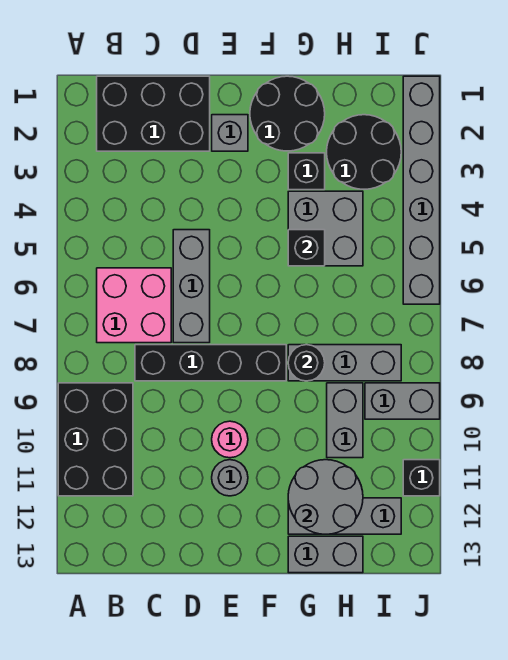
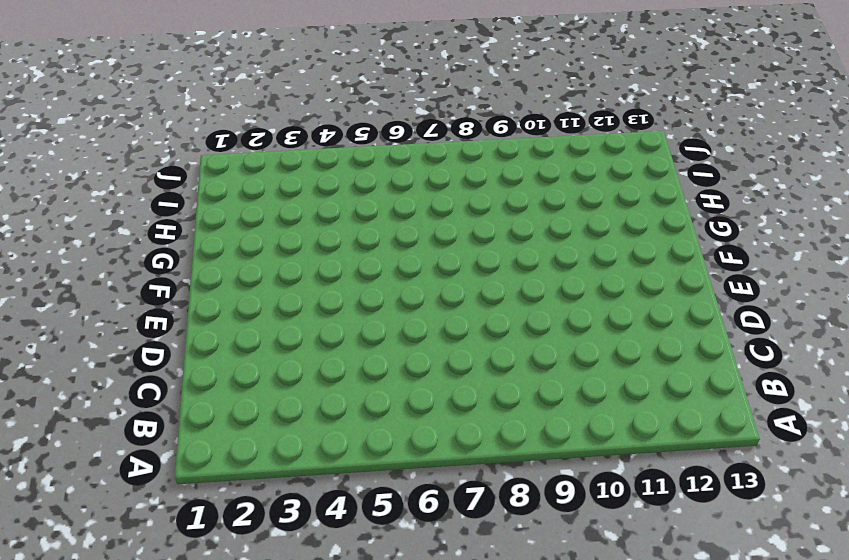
none -> black 2x3 brick [58,383,133,496]
none -> black 2x3 brick [97,76,210,151]
none -> pink 2x2 brick [97,268,171,343]

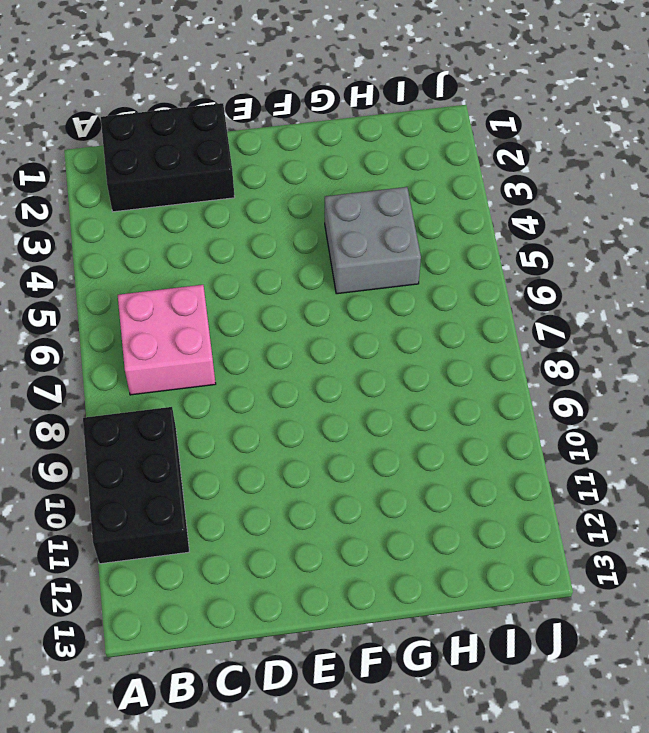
none -> black 1x4 brick [135,345,286,381]
none -> grey 1x3 brick [173,230,210,343]
none -> grey 1x1 brick [212,115,248,151]

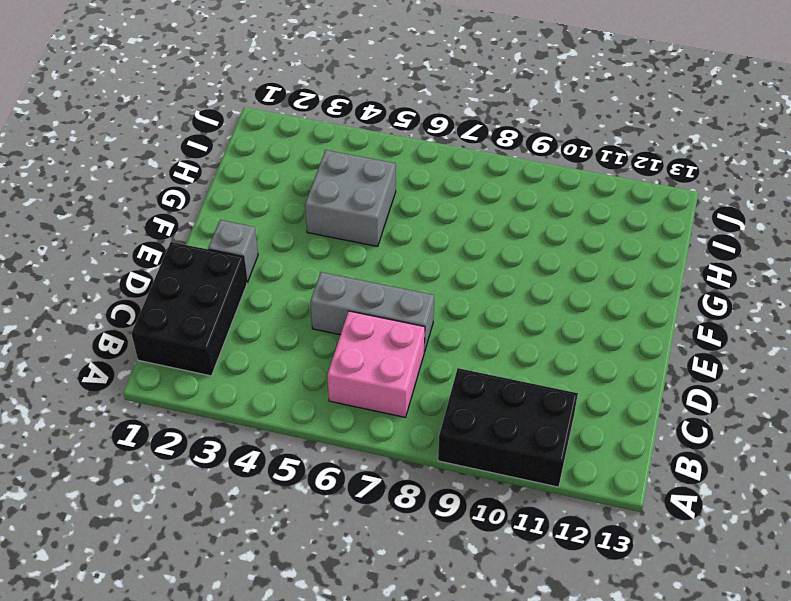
none -> black 1x4 brick [135,345,286,381]
none -> pink 1x1 round brick [212,421,248,458]
none -> grey 1x1 round brick [212,460,248,496]

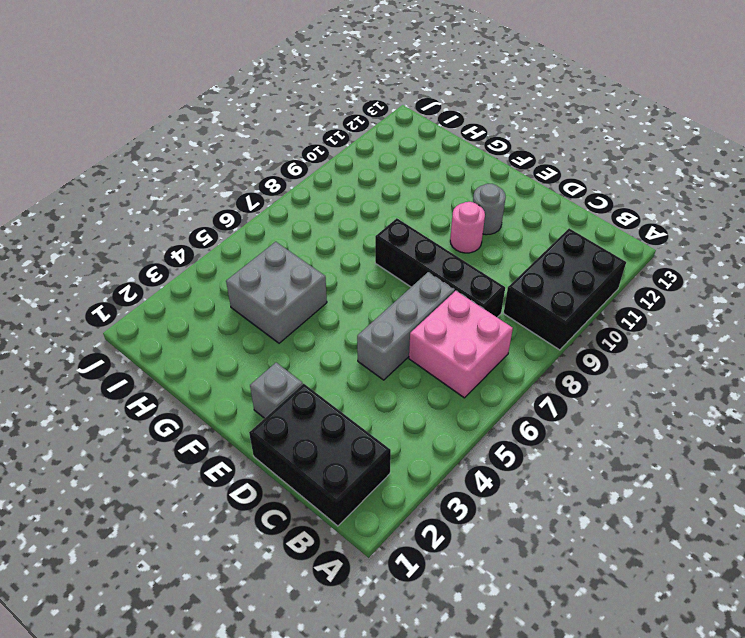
none -> black 2x2 round brick [250,76,325,151]
none -> black 1x1 brick [288,153,325,190]
none -> grey 1x3 brick [288,345,401,381]

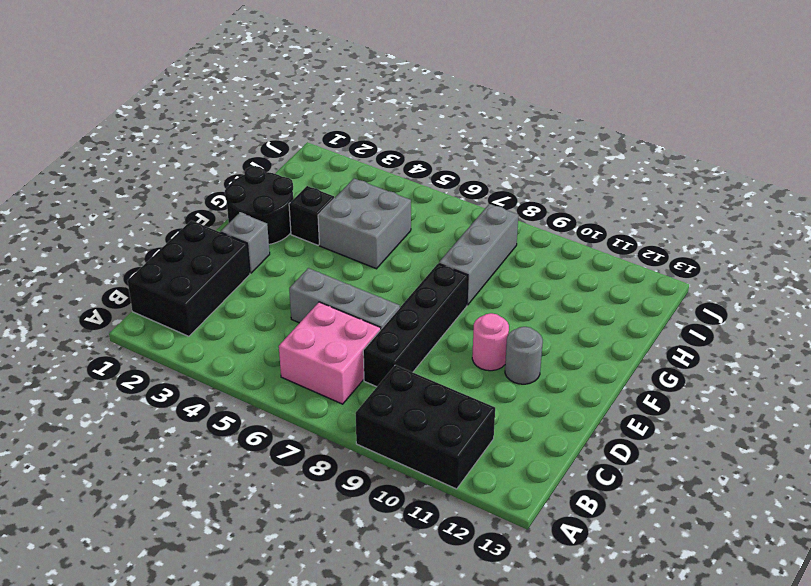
none -> grey 1x3 brick [288,498,401,534]
none -> grey 1x2 brick [288,536,363,573]
none -> black 2x2 round brick [327,115,401,189]

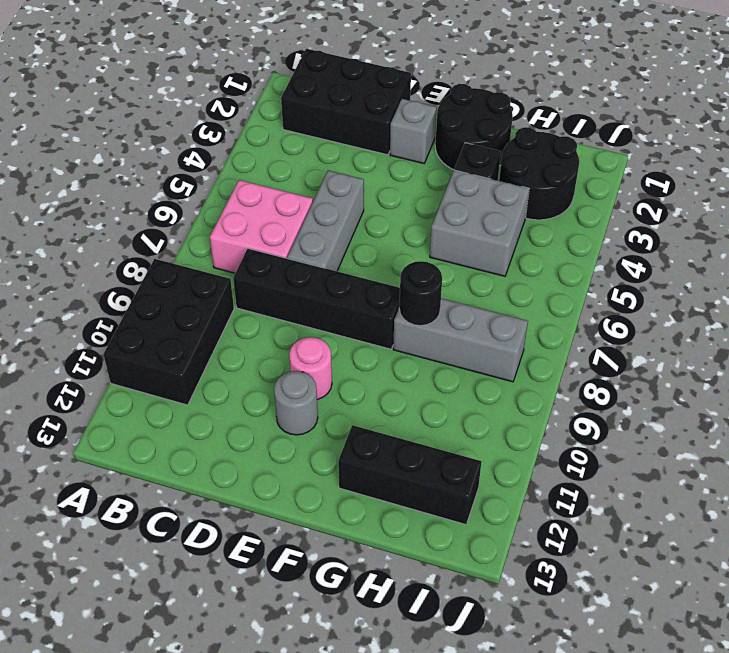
black 1x3 brick [338,425,482,525] -> grey 1x3 brick [288,498,401,534]
none -> grey 1x2 brick [288,536,363,573]
none -> grey 1x2 brick [327,383,363,458]
none -> grey 1x2 brick [365,383,440,419]

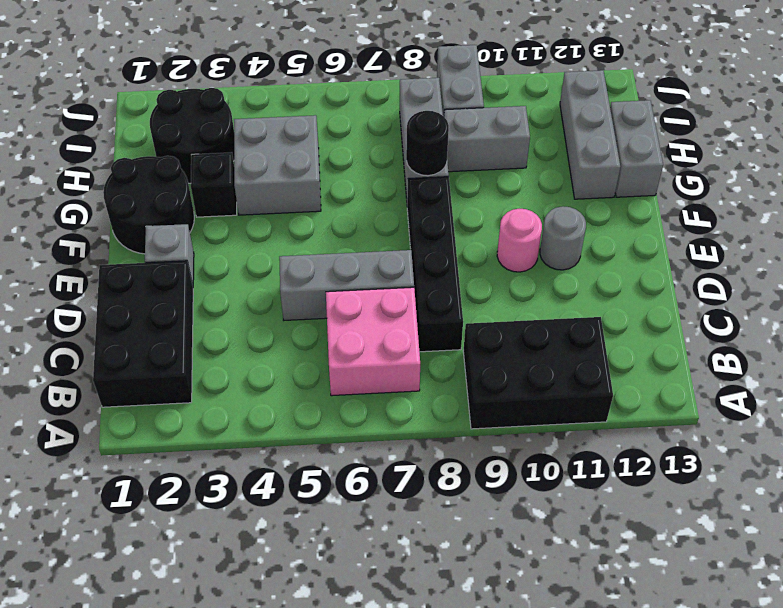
none -> grey 1x6 brick [403,76,440,304]
none -> black 1x1 brick [403,460,440,496]
none -> black 1x1 brick [288,230,325,266]

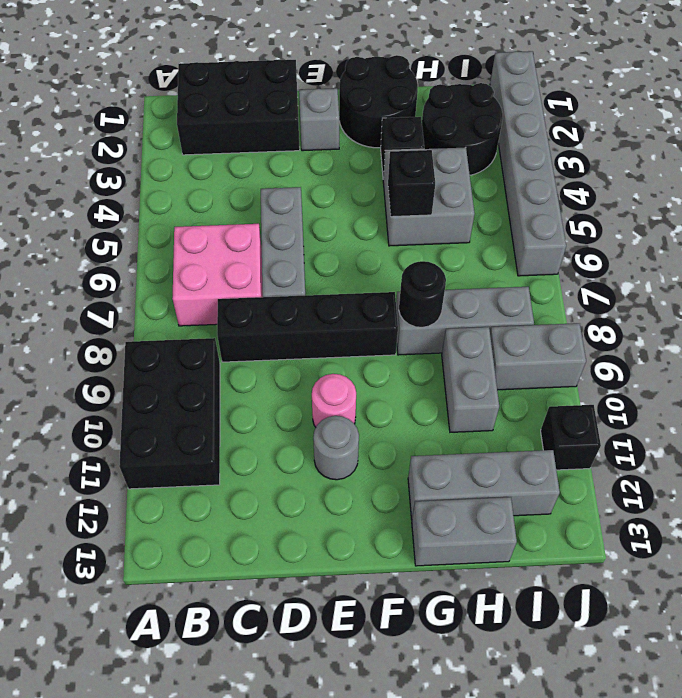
none -> grey 2x2 round brick [288,460,363,534]

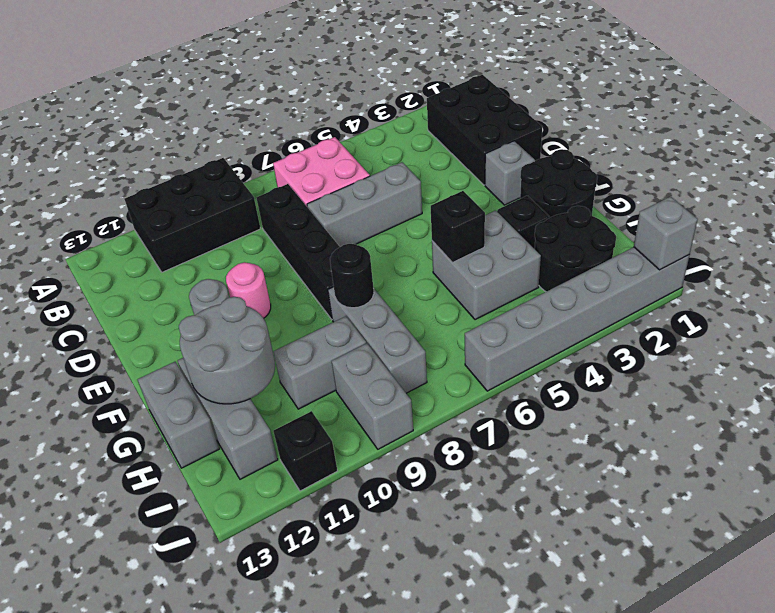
grey 1x1 brick [634,197,698,270] -> none

